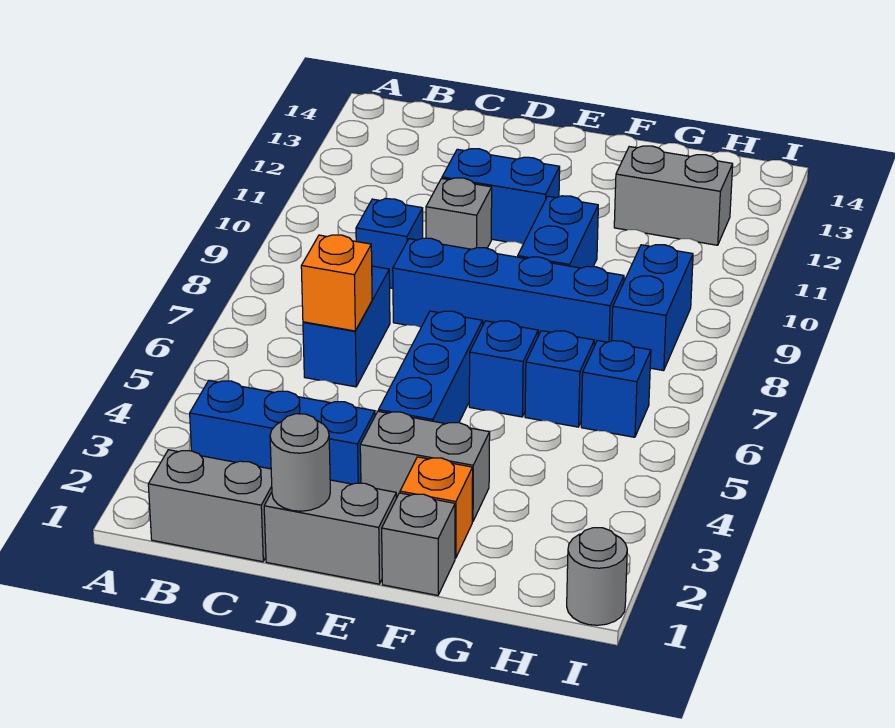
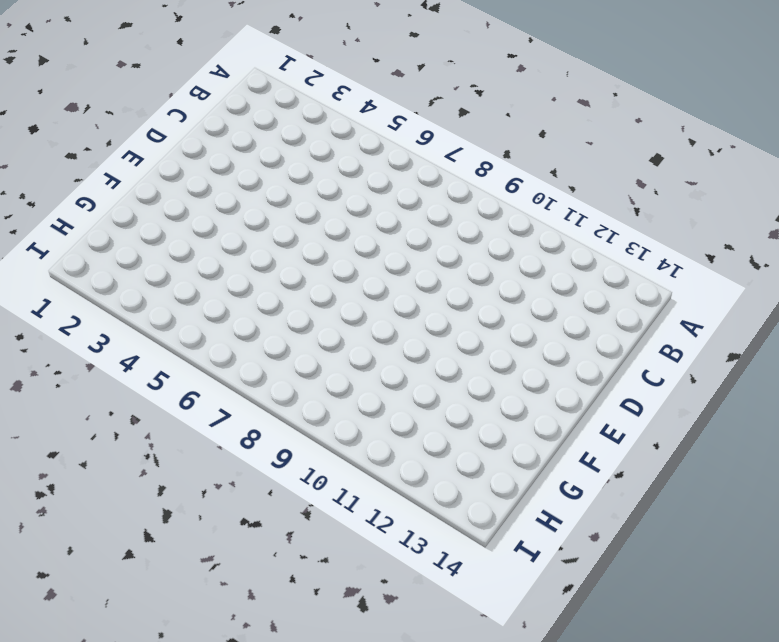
none -> grey 1x2 brick [148,450,272,562]
none -> blue 1x3 brick [190,380,375,484]
none -> blue 1x2 brick [303,266,390,387]

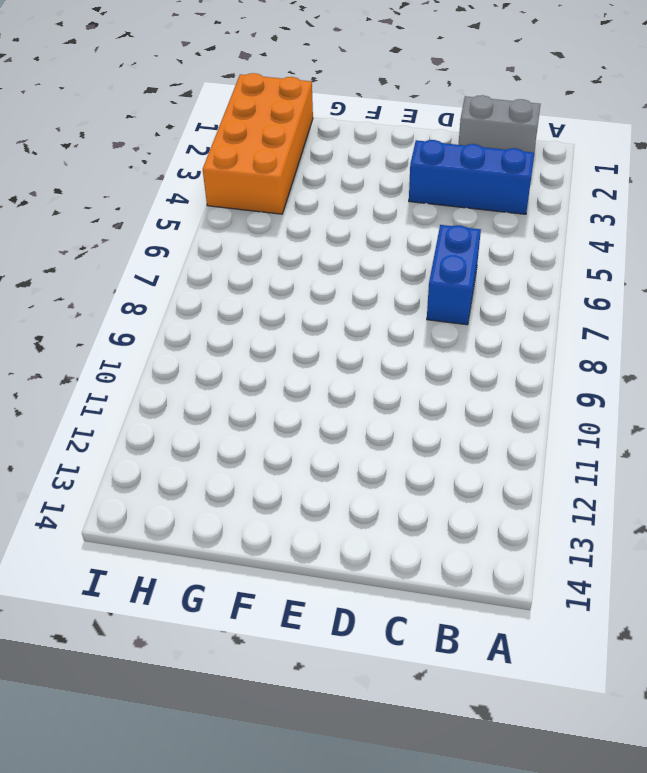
orange 2x4 brick [203,73,313,214] -> grey 1x1 round brick [567,528,627,625]
none -> blue 1x1 brick [356,199,423,288]
none -> grey 1x2 brick [264,480,396,584]
none -> blue 1x4 brick [393,238,624,346]

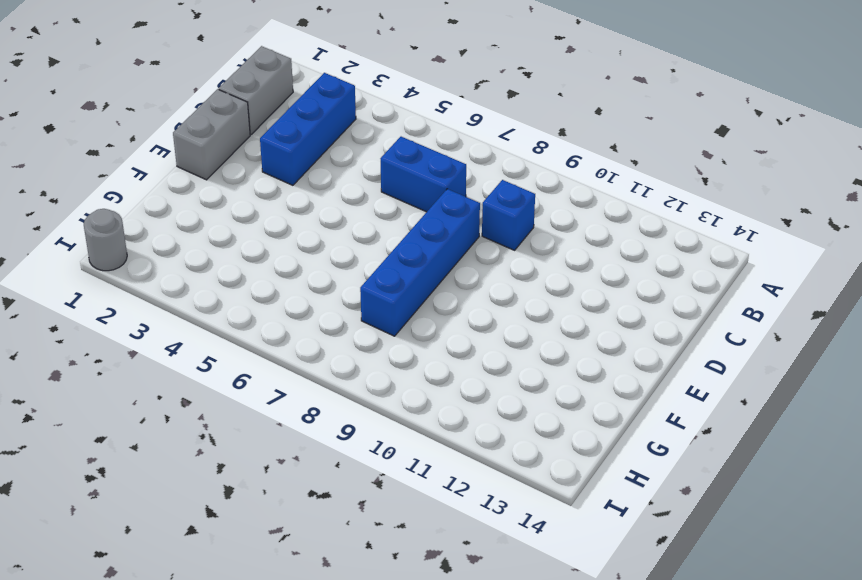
none -> grey 1x1 brick [426,178,492,249]
none -> blue 1x2 brick [442,149,560,244]
none -> grey 1x2 brick [360,411,490,522]

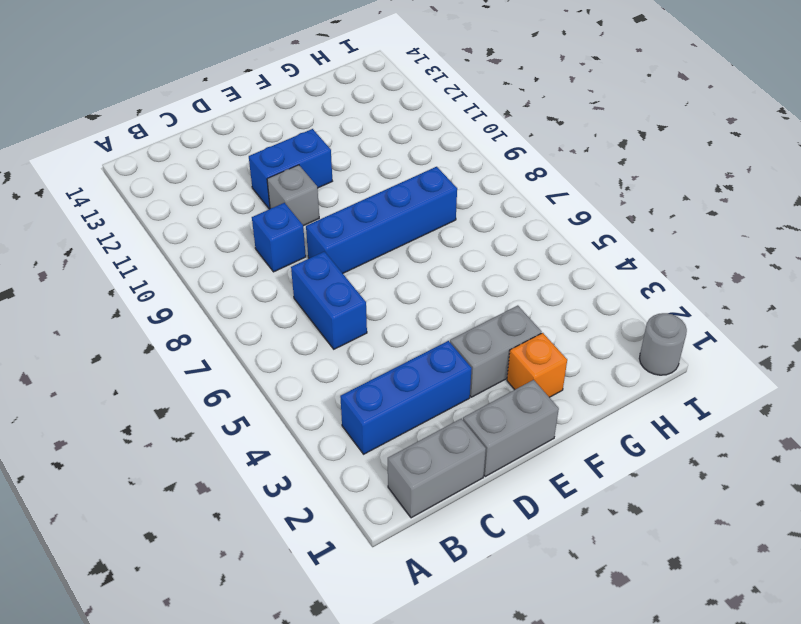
none -> blue 1x3 brick [379,311,483,424]
none -> grey 1x1 brick [382,493,455,595]
none -> blue 1x1 brick [469,321,538,417]

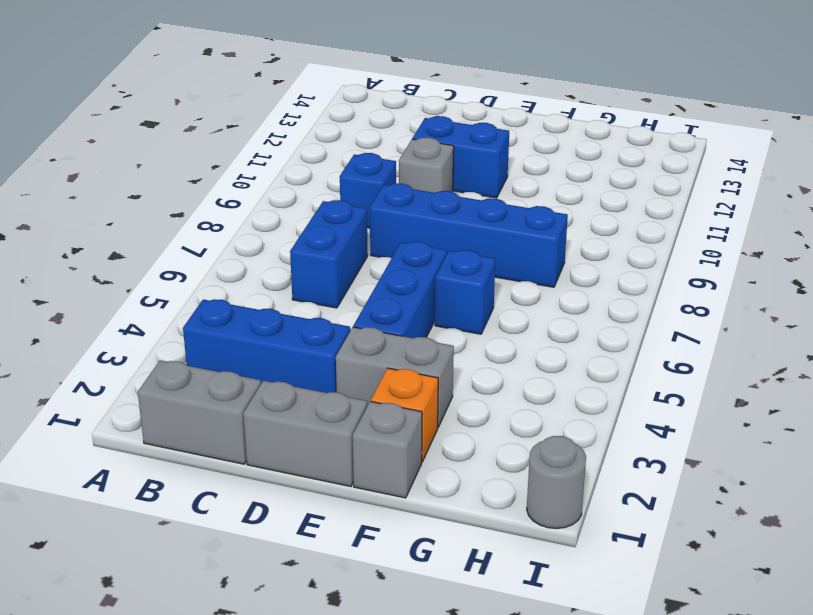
none -> blue 1x2 brick [518,196,598,268]
none -> blue 1x1 brick [525,331,594,427]
none -> grey 1x2 brick [614,146,733,245]

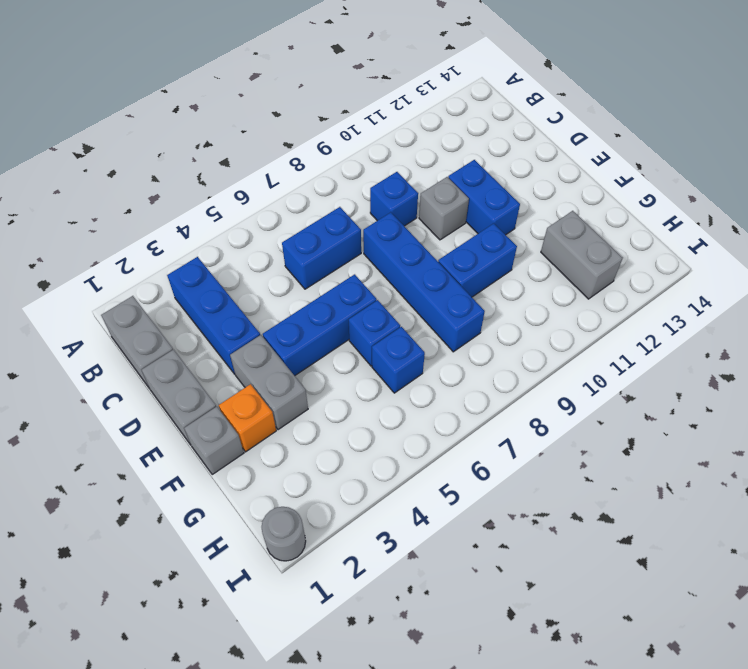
none -> blue 1x1 brick [581,340,651,437]
none -> blue 1x2 brick [612,245,693,371]
none -> orange 1x1 brick [301,235,372,331]

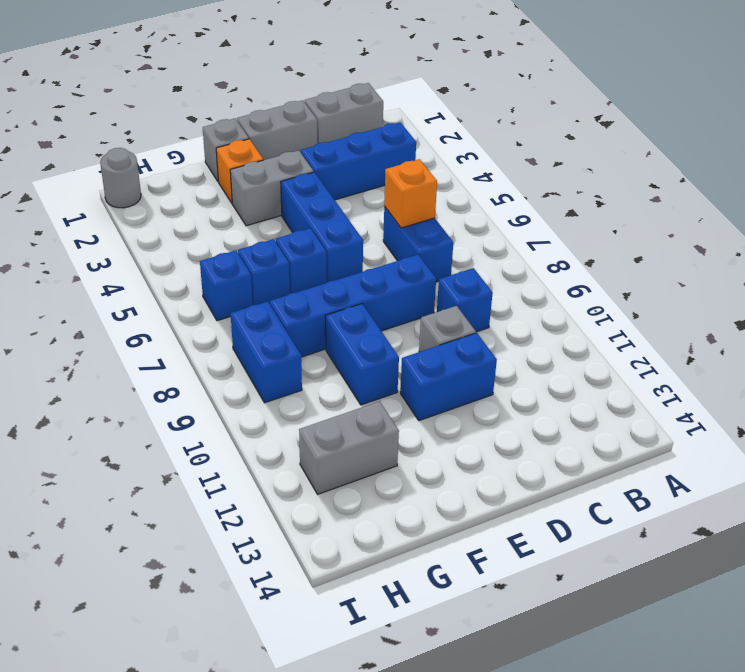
none -> grey 1x1 round brick [270,414,330,511]

